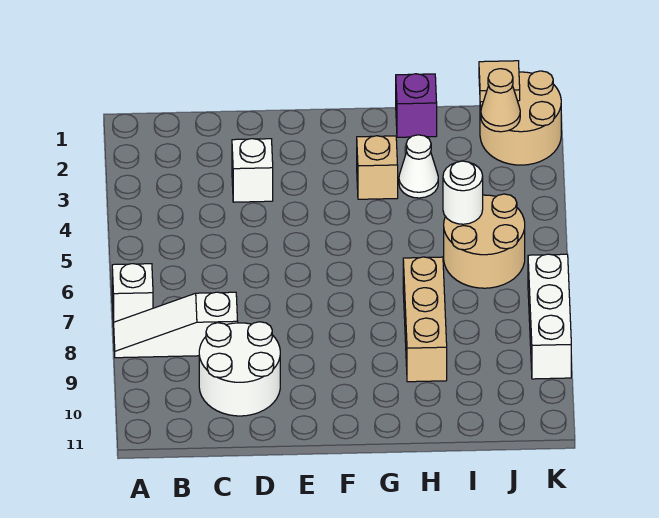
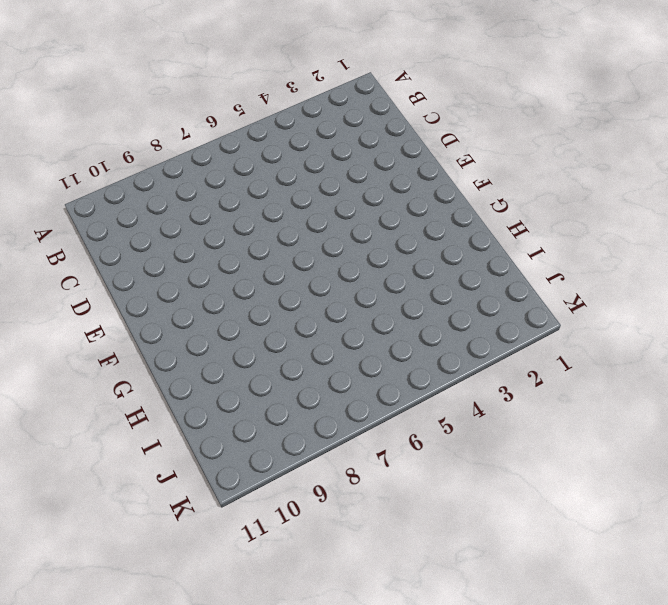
none -> white 1x1 brick [112,264,153,327]
none -> white 1x3 slope [114,292,238,358]
none -> white 2x2 round brick [199,322,280,416]

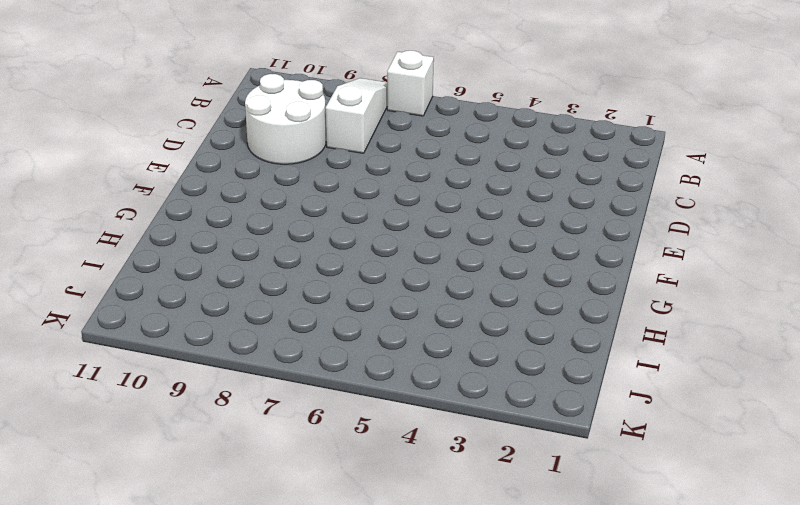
none -> white 1x1 brick [232,139,273,202]
none -> tan 1x1 brick [357,136,398,199]
none -> purple 1x1 brick [396,74,437,137]

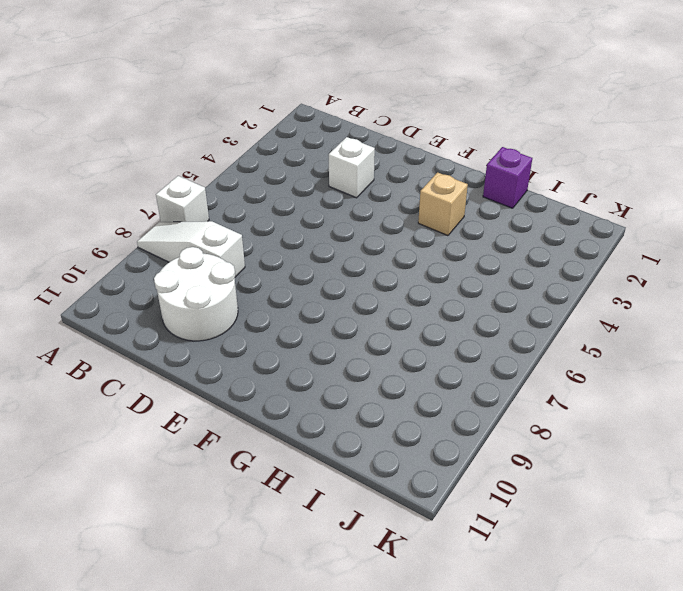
none -> white 1x1 cone [399,135,438,198]
none -> tan 1x3 brick [403,257,447,382]
none -> tan 2x2 round brick [444,194,525,288]

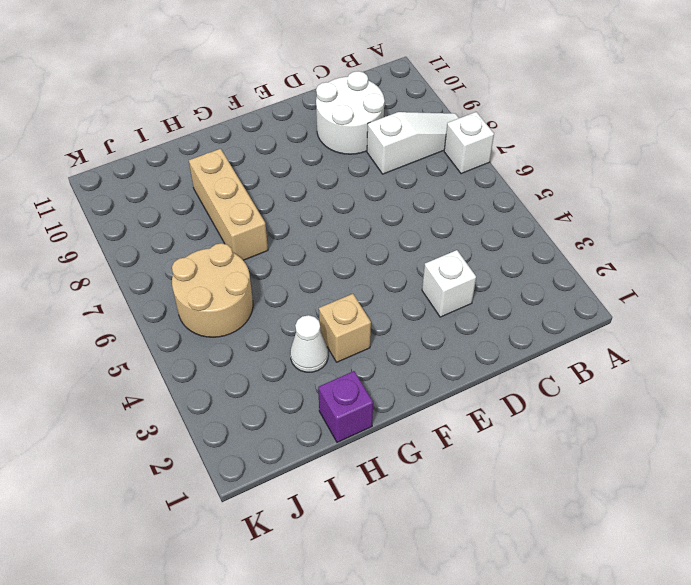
none -> tan 2x2 round brick [480,71,561,165]
none -> white 1x3 brick [528,254,571,379]
none -> white 1x1 round brick [443,161,483,224]

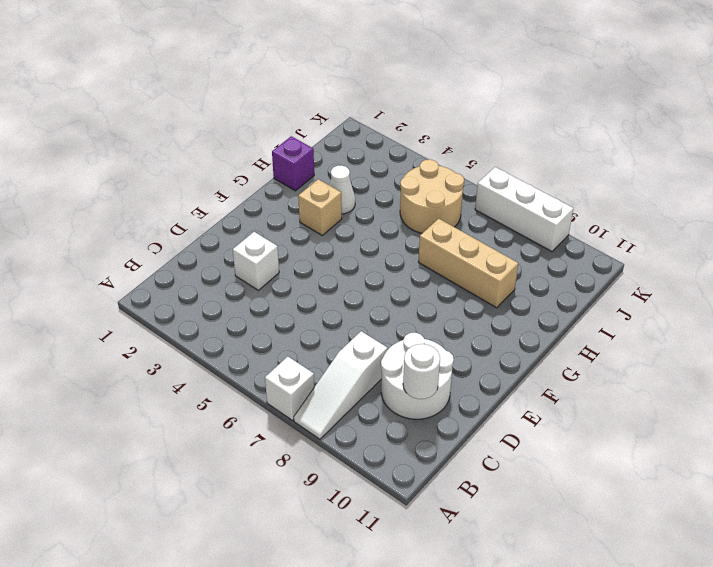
white 1x1 round brick [403,344,440,399] -> white 1x1 round brick moved to [443,161,483,224]
none -> tan 2x2 round brick [480,71,561,165]
none -> tan 1x1 tile [479,61,520,102]
none -> tan 1x1 cone [481,69,520,132]

